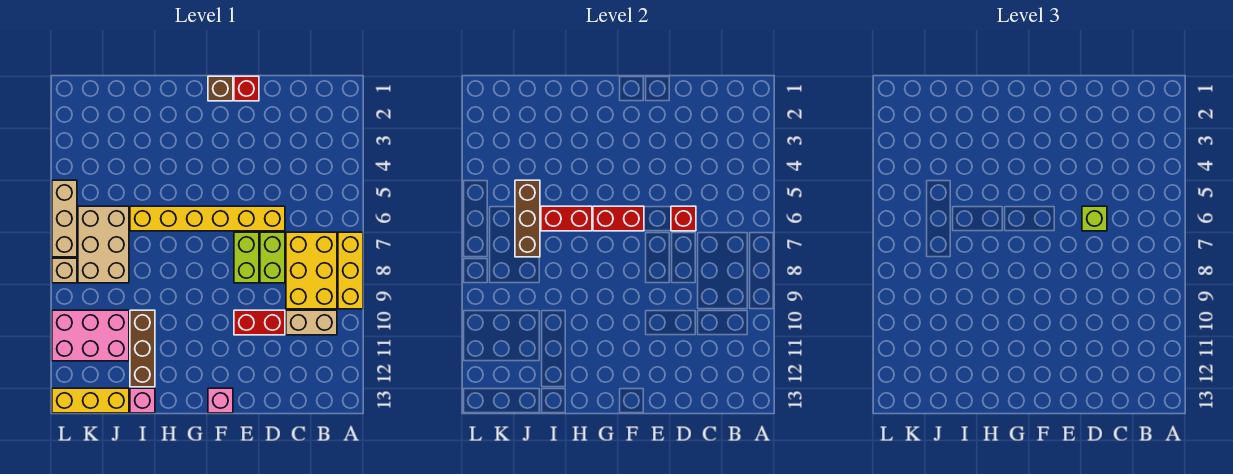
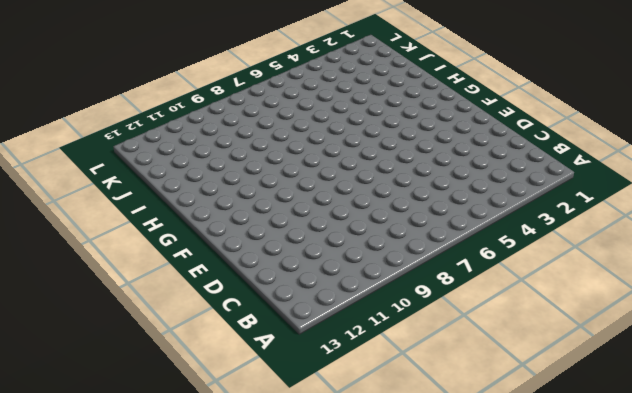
none -> yellow 1x3 brick [338,232,363,309]
none -> yellow 2x3 brick [286,232,337,309]
none -> tan 1x2 brick [286,310,337,335]

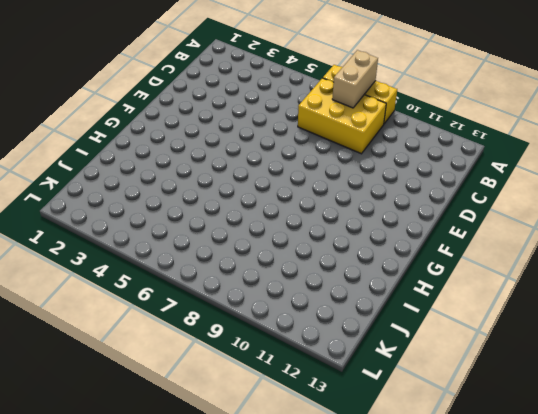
tan 1x2 brick [332,50,378,108] -> tan 1x2 brick moved to [286,310,337,335]
none -> yellow 1x6 brick [130,206,285,231]
none -> lime 1x2 brick [260,232,285,283]
none -> red 1x2 brick [234,310,285,335]

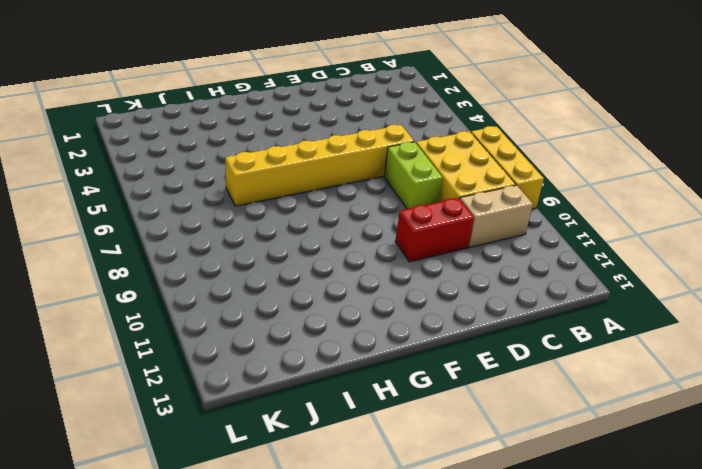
none -> red 1x1 brick [234,76,259,101]
none -> lime 1x2 brick [234,232,259,283]
none -> brown 1x1 brick [208,76,233,101]

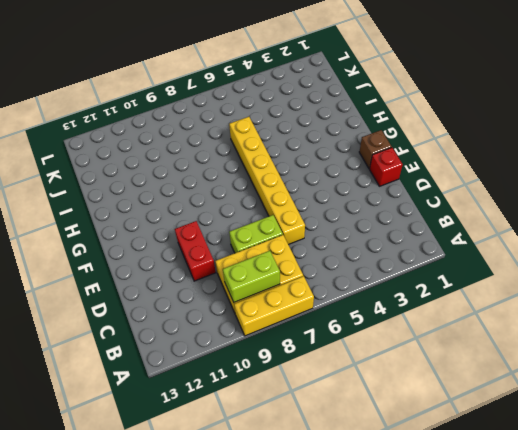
lime 1x2 brick [223,251,280,302] -> lime 1x2 brick moved to [234,232,259,283]
none -> tan 1x2 brick [286,310,337,335]
none -> pink 1x1 brick [208,388,233,413]
none -> brown 1x3 brick [130,310,155,387]

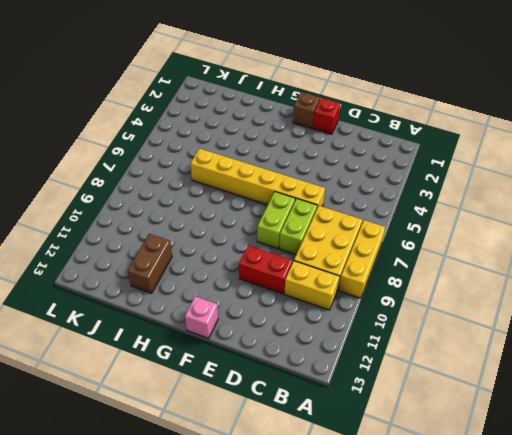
yellow 1x2 brick [284,261,340,310] -> tan 1x2 brick [286,310,337,335]
brown 1x2 brick [127,234,172,293] -> brown 1x3 brick [130,310,155,387]
none -> pink 1x1 brick [130,388,155,413]
none -> tan 2x3 brick [78,206,129,283]
none -> pink 2x3 brick [52,310,129,361]

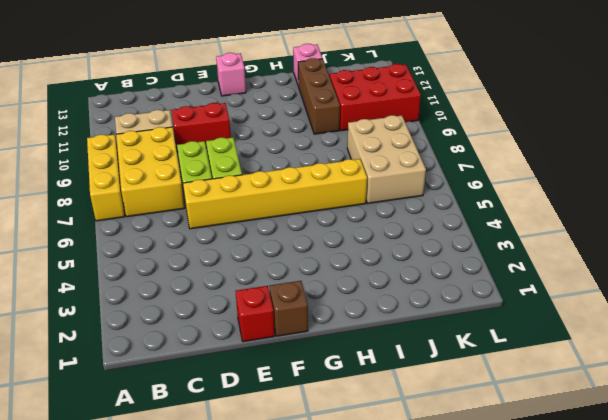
red 2x3 brick [330,64,421,131] -> pink 2x3 brick [52,310,129,361]
none -> yellow 1x3 brick [52,388,129,413]
none -> tan 1x3 brick [52,180,77,257]
none -> tan 1x1 brick [52,258,77,283]

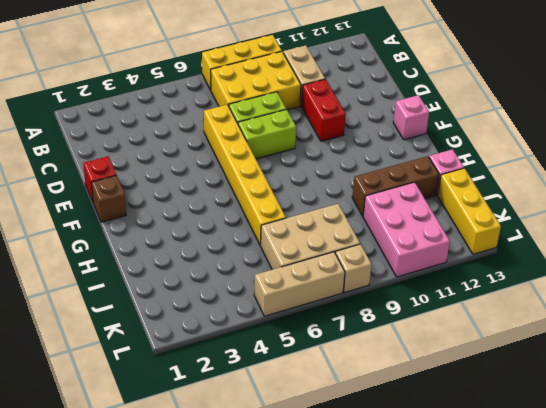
none -> red 1x1 brick [671,206,696,231]
none -> red 1x2 brick [593,206,644,231]
none -> red 1x2 brick [541,206,592,231]

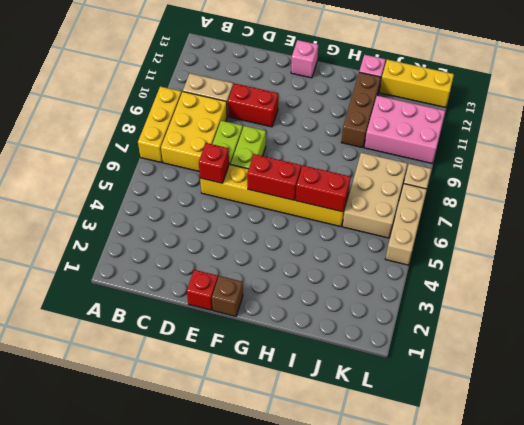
none -> brown 1x3 brick [515,180,540,257]
none -> lime 1x1 brick [1082,206,1107,231]

